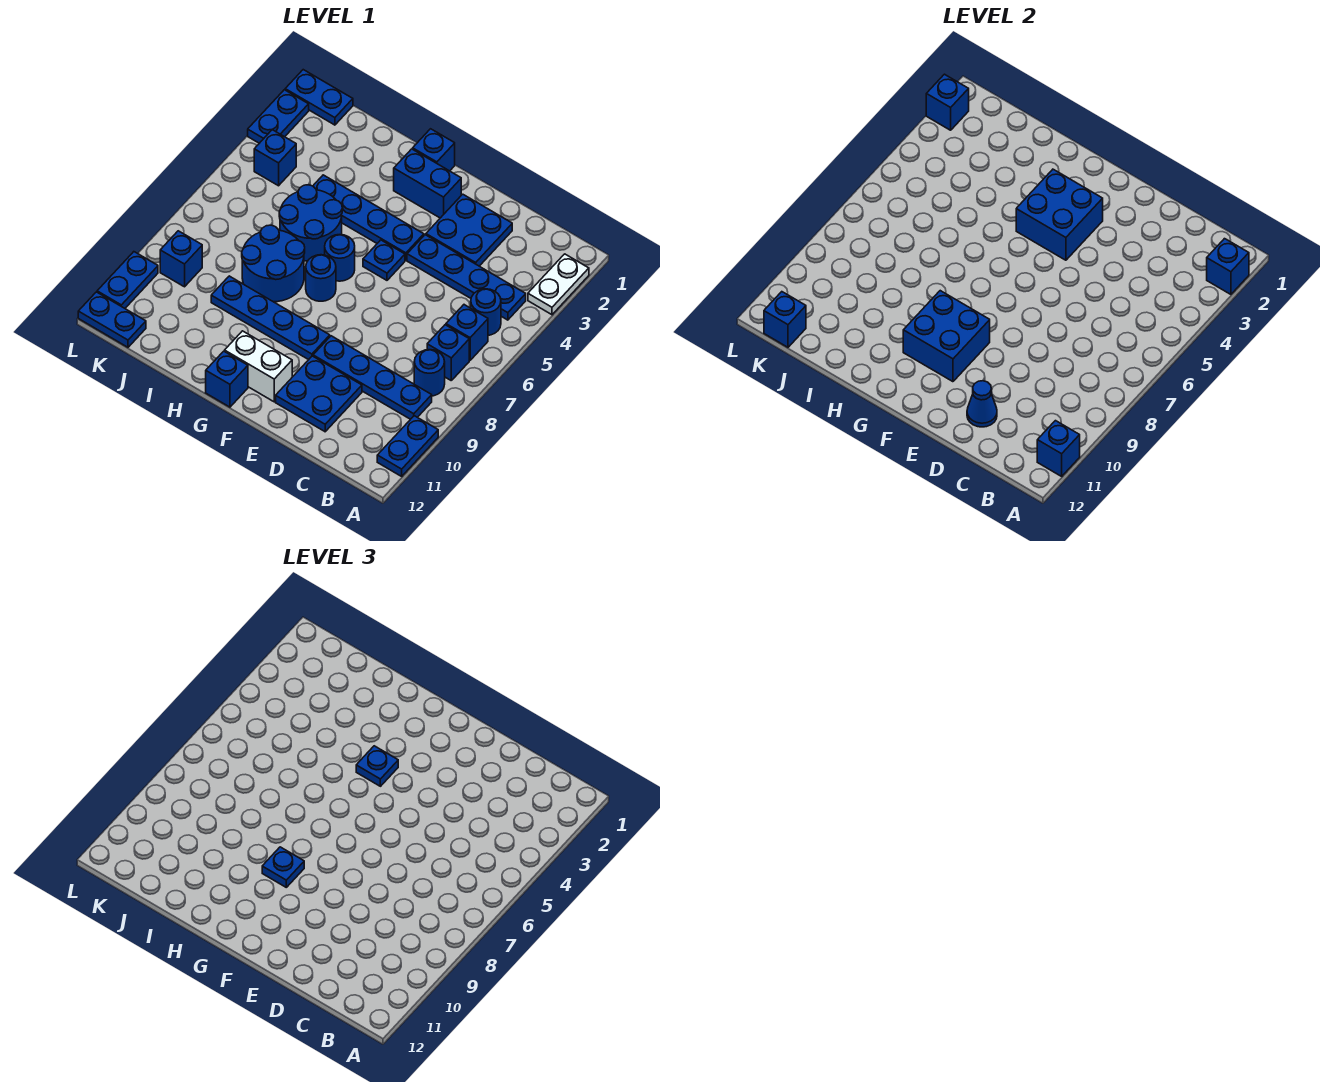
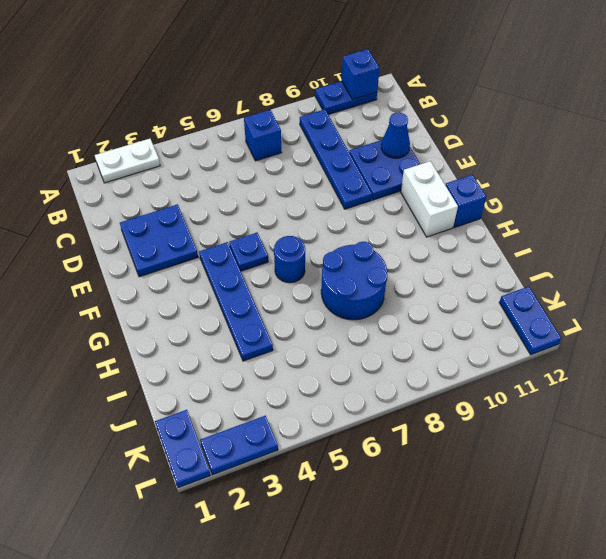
none -> blue 1x4 plate [407,235,526,320]
none -> blue 1x1 round brick [471,289,501,335]
none -> blue 1x1 brick [446,305,488,360]
none -> blue 1x1 round brick [414,350,445,396]

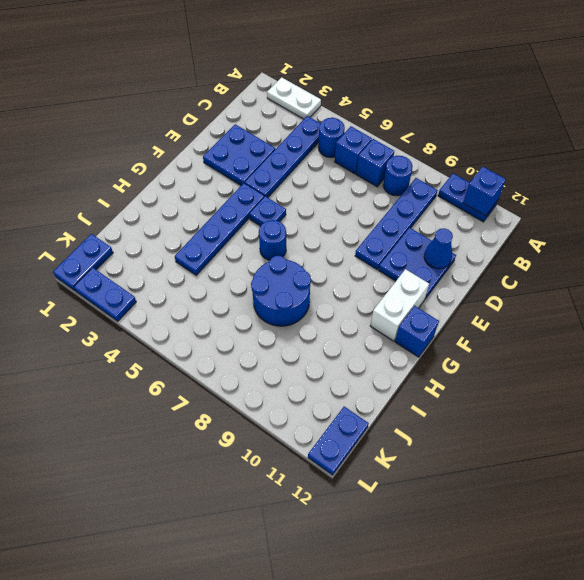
none -> blue 1x2 brick [394,149,461,218]
none -> blue 1x4 plate [211,276,330,360]
none -> blue 1x1 brick [413,129,455,171]
none -> blue 1x1 round brick [306,255,336,301]

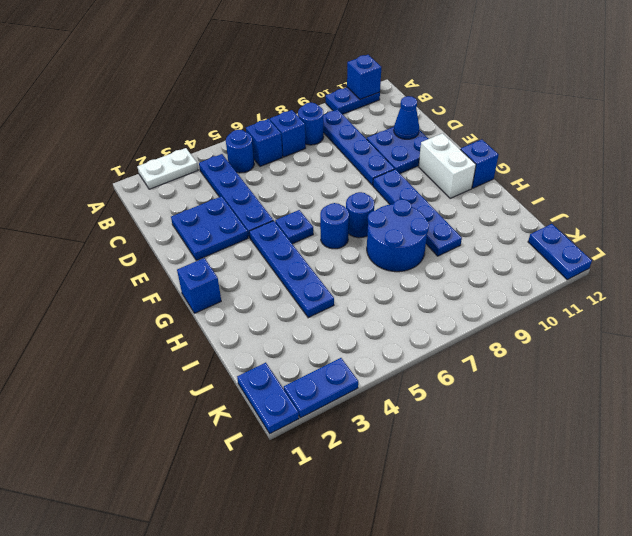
none -> blue 1x2 brick [394,149,461,218]
none -> blue 2x2 round brick [279,185,342,261]
none -> blue 1x1 brick [254,130,296,186]
none -> blue 1x1 brick [160,231,202,287]

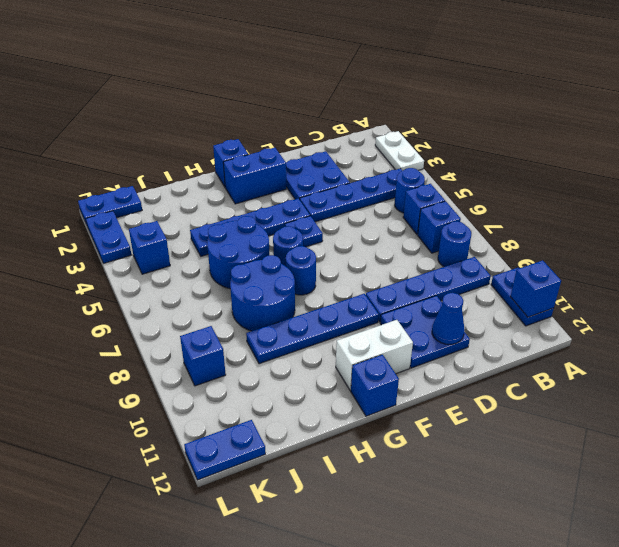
none -> blue 1x2 plate [97,252,158,308]
none -> blue 1x1 brick [1207,239,1249,294]
none -> blue 2x2 brick [1016,169,1103,260]
none -> blue 2x2 brick [903,291,990,382]

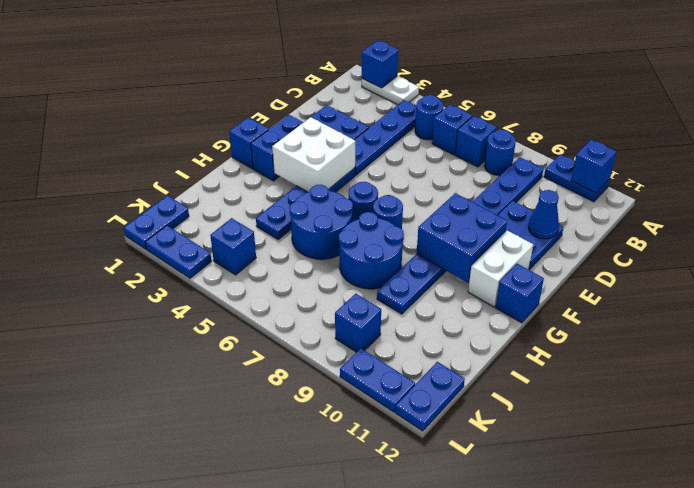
white 2x2 brick [272,117,355,192] -> blue 2x2 brick [1016,169,1103,260]
none -> blue 1x1 plate [363,240,405,280]
none -> blue 1x1 brick [764,292,806,347]
none -> blue 1x1 brick [926,74,969,130]
none -> blue 1x1 plate [356,746,398,786]

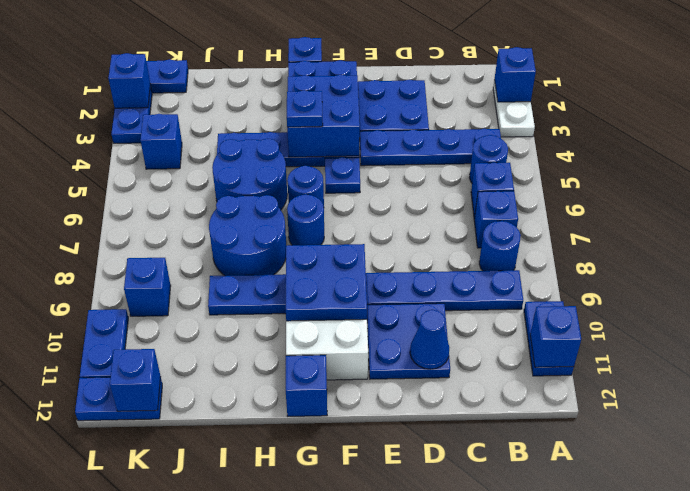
none -> blue 1x1 plate [262,847,304,887]

